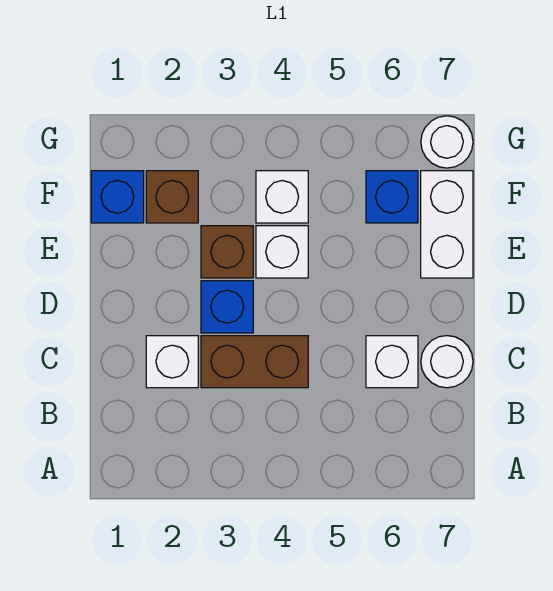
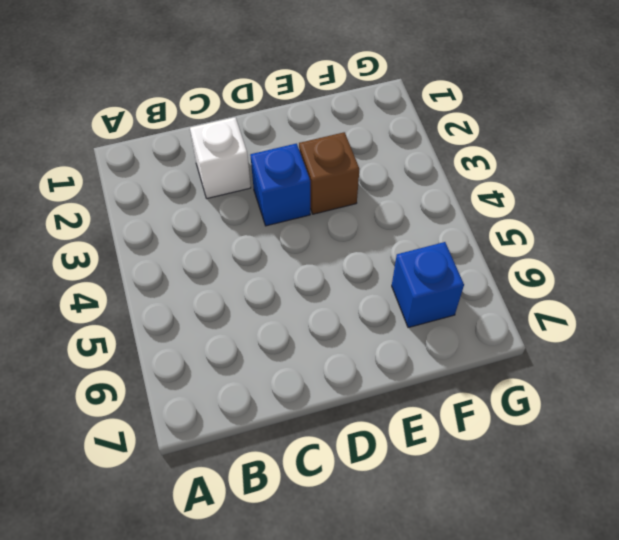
none -> brown 1x2 brick [201,336,308,388]
none -> white 1x1 brick [366,336,418,388]
none -> white 1x1 round brick [421,336,473,388]

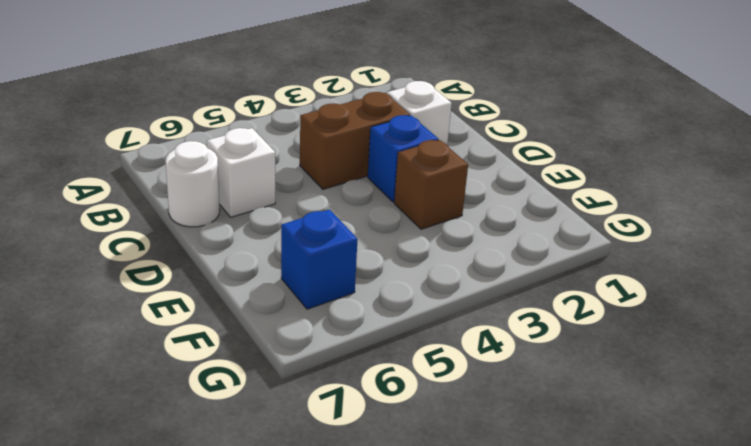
none -> white 1x1 brick [256,226,308,278]
none -> white 1x2 brick [421,171,473,278]
none -> blue 1x1 brick [91,171,144,223]

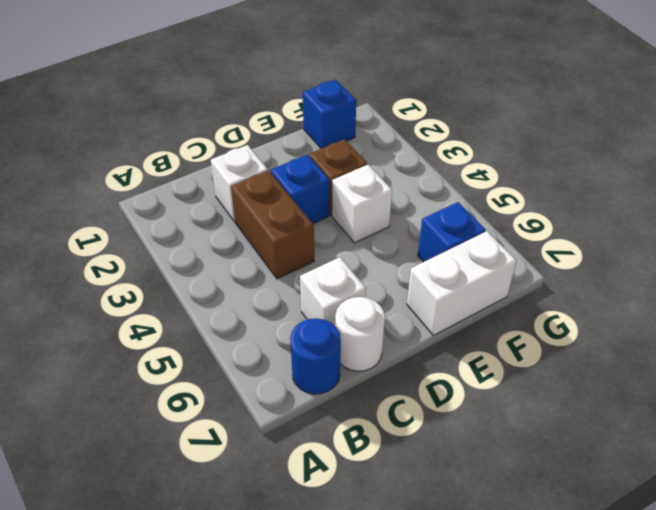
blue 1x1 round brick [290,318,341,394] -> none
none -> brown 1x1 brick [146,171,198,223]
none -> white 1x1 brick [256,171,308,223]
none -> white 1x1 round brick [421,116,473,168]

